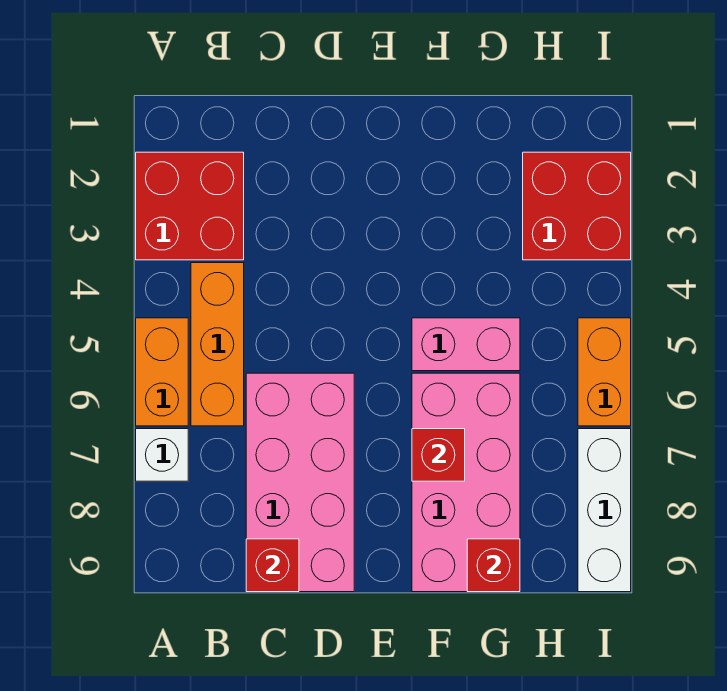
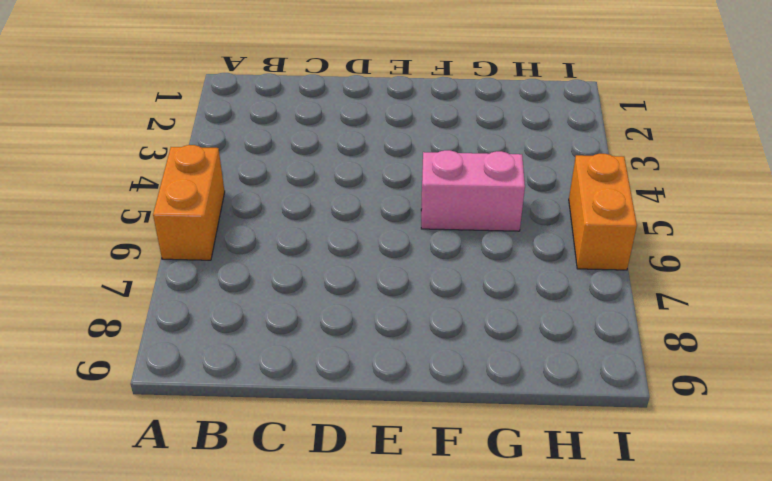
none -> red 2x2 brick [136,152,244,260]
none -> white 1x1 brick [136,429,188,481]
none -> orange 1x3 brick [191,263,244,426]

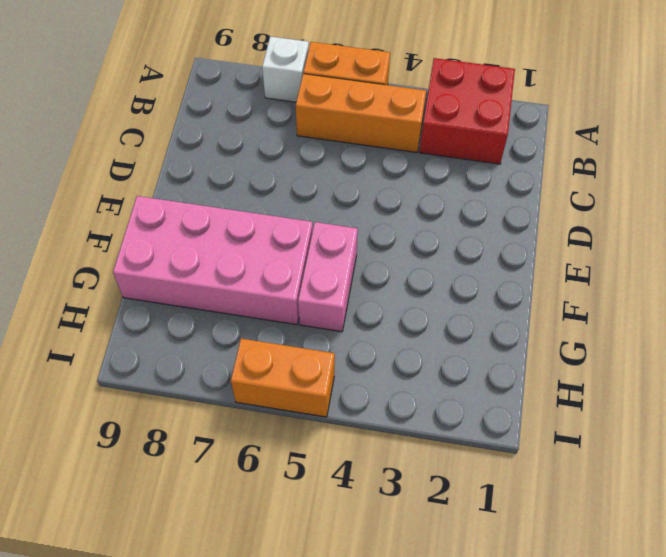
none -> pink 2x4 brick [246,373,354,592]
none -> red 2x2 brick [523,152,631,260]
none -> white 1x3 brick [578,429,631,592]

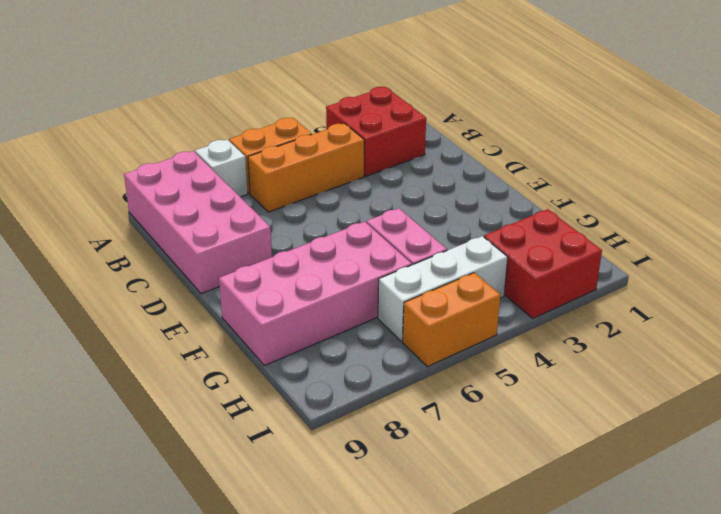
pink 2x4 brick [124,151,272,294] -> pink 2x4 brick turned to [246,373,354,592]
white 1x3 brick [378,236,508,342] -> white 1x3 brick moved to [578,429,631,592]
none -> red 1x1 brick [246,539,299,592]
none -> red 1x1 brick [412,429,465,481]
none -> red 1x1 brick [467,539,520,592]

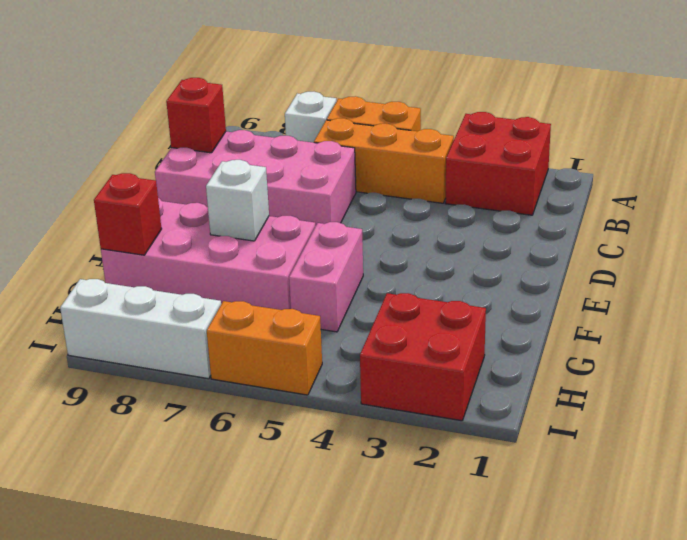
white 1x1 brick [206,160,269,241] -> red 1x1 brick [412,429,465,481]

